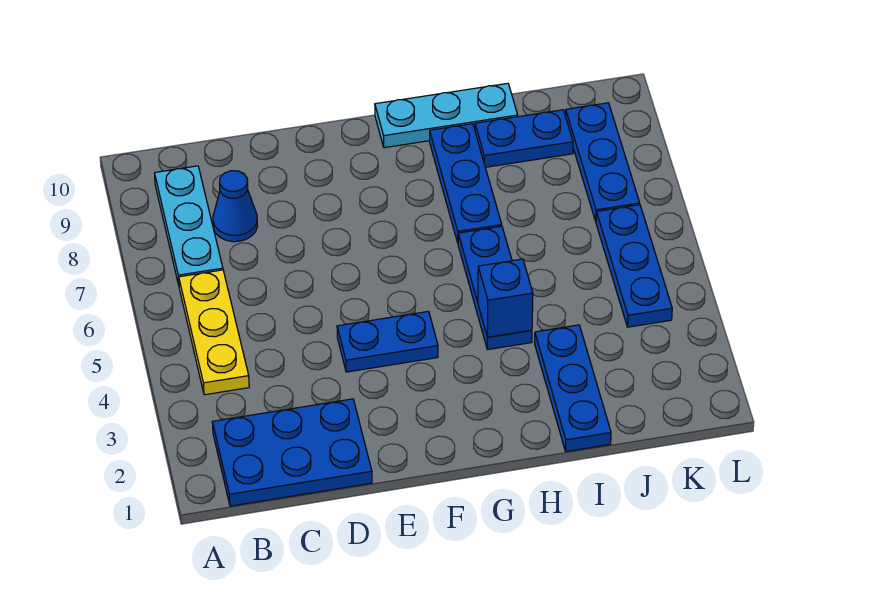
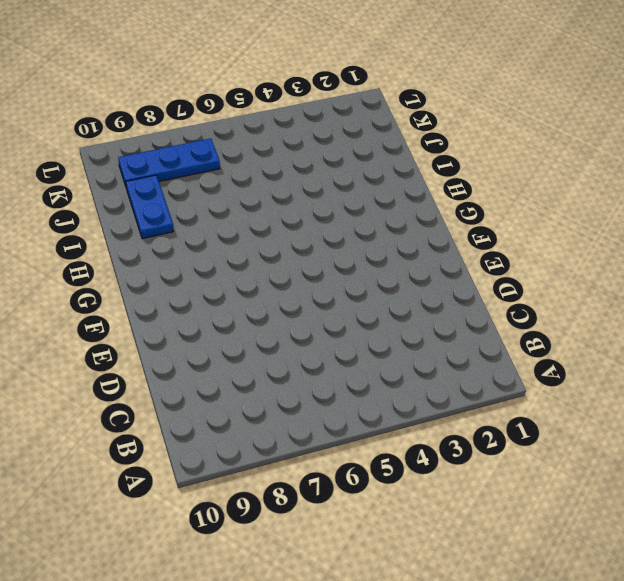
none -> blue 2x3 plate [212,399,372,506]
none -> yellow 1x3 plate [179,270,249,395]
none -> cyan 1x3 plate [155,166,223,285]

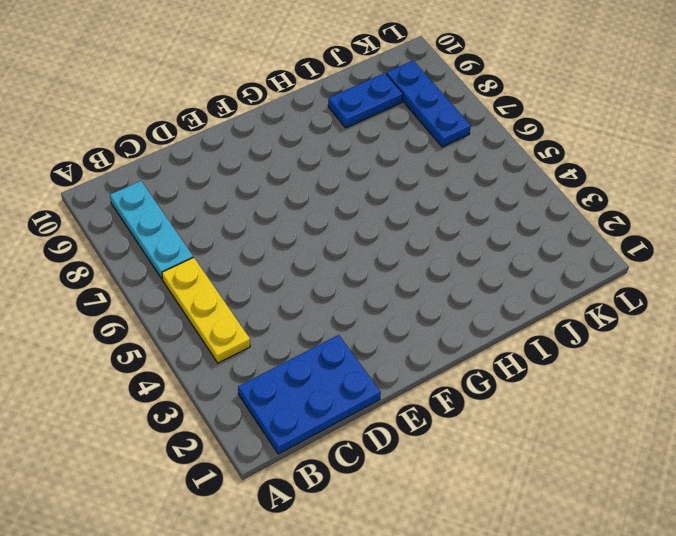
none -> blue 1x1 cone [213,171,258,242]
none -> blue 1x2 plate [337,311,438,372]
none -> cyan 1x3 plate [375,83,518,148]

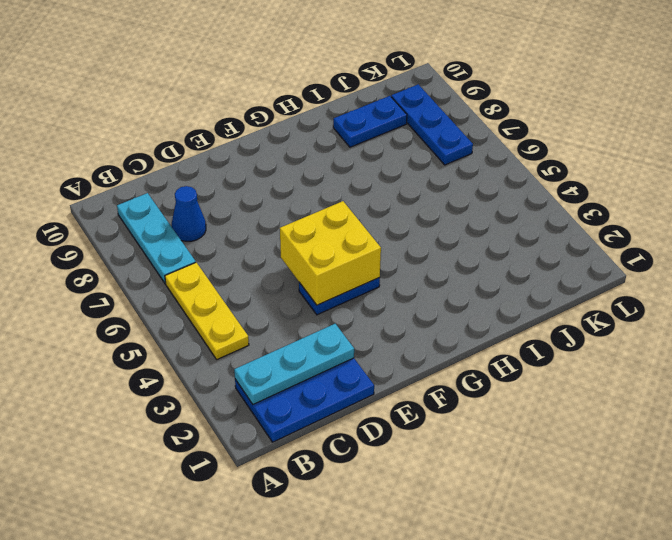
cyan 1x3 plate [234,324,354,404] -> cyan 1x3 plate moved to [375,83,518,148]
yellow 2x2 brick [280,201,381,305] -> none
none -> blue 1x3 plate [458,226,532,350]
none -> blue 1x3 plate [430,124,502,242]
none -> blue 1x3 plate [535,325,611,452]

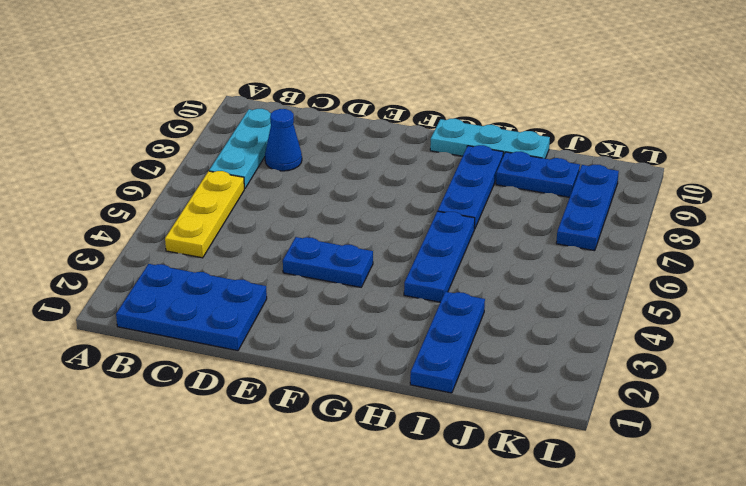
none -> blue 1x3 plate [596,205,672,327]
none -> blue 1x1 brick [478,259,533,337]

